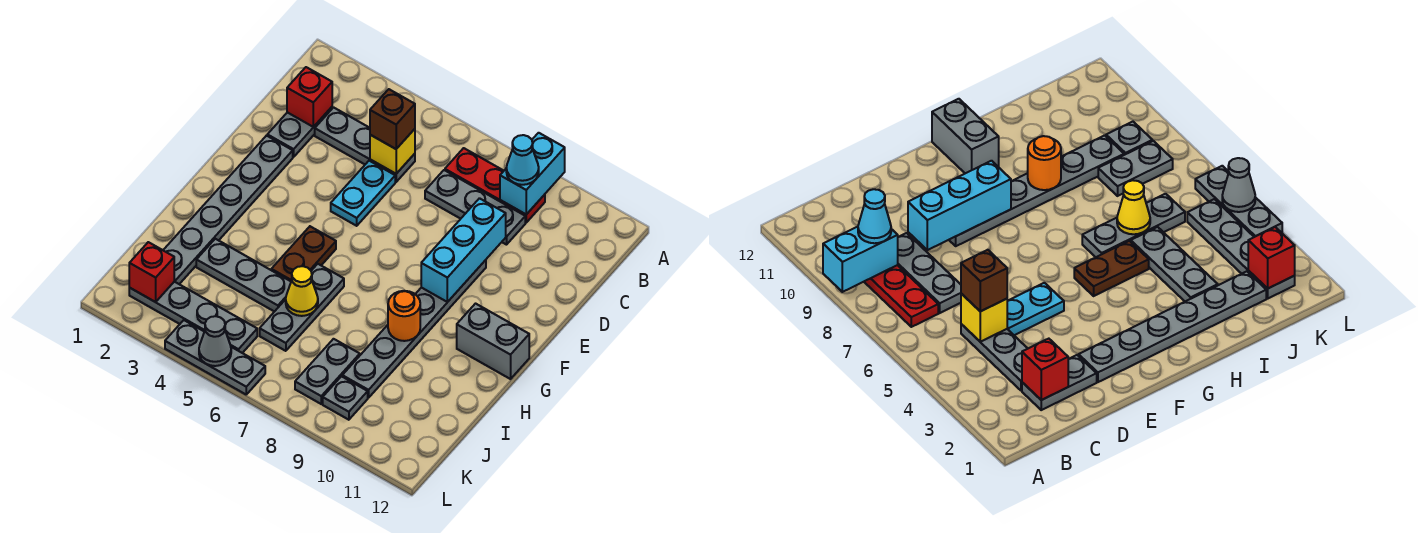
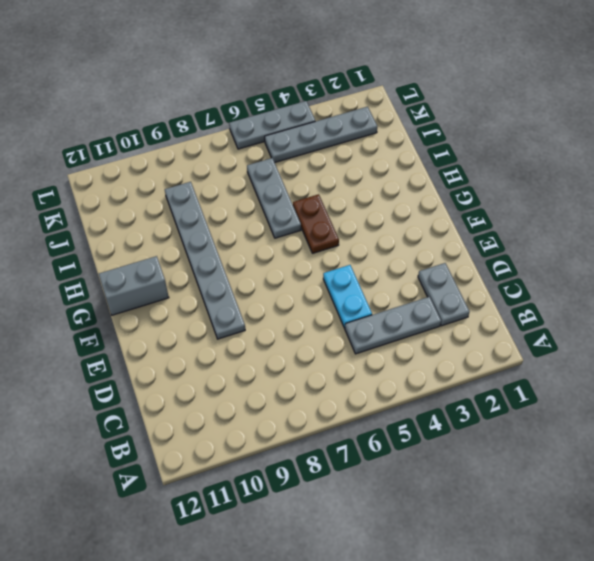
none -> red 1x3 plate [445,148,545,223]
none -> grey 1x3 plate [425,170,525,245]
none -> grey 1x6 plate [163,136,293,284]

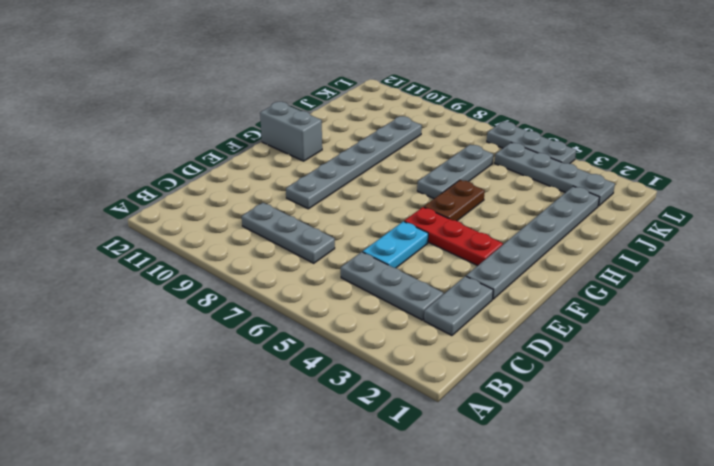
red 1x3 plate [404,207,503,266] -> red 1x3 plate moved to [445,148,545,223]
none -> grey 1x3 plate [196,239,291,312]
none -> grey 1x2 plate [295,339,360,404]
none -> grey 1x1 plate [323,376,368,420]

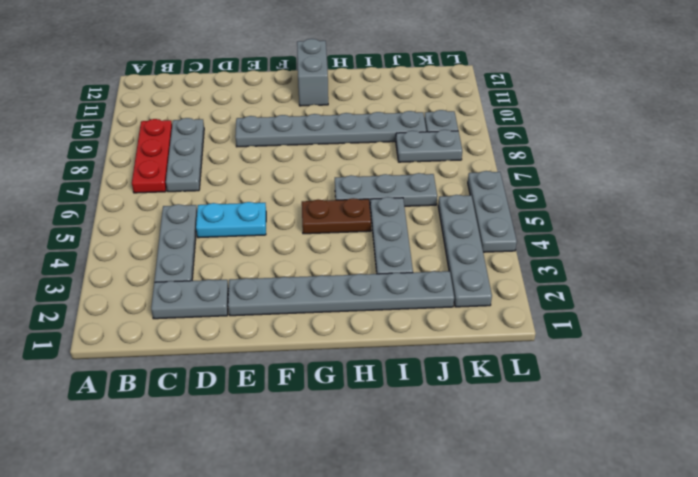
none -> cyan 1x2 brick [500,133,565,214]
none -> red 1x1 brick [287,67,332,127]
none -> yellow 1x1 brick [370,129,415,174]

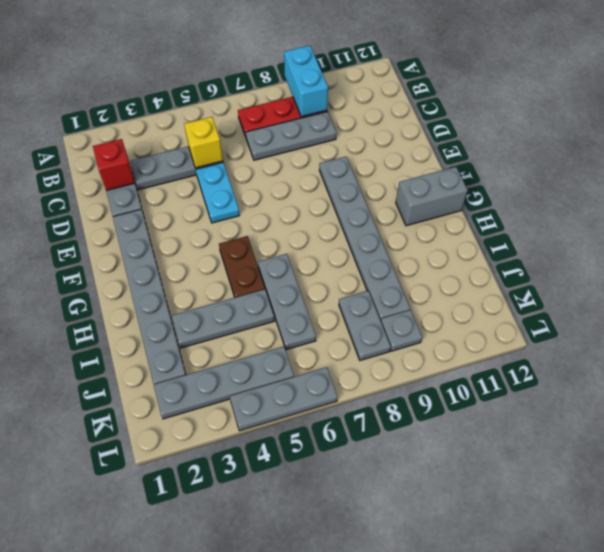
none -> cyan 1x3 brick [421,198,506,302]
none -> orange 1x1 round brick [388,291,420,341]
none -> yellow 1x1 cone [286,266,318,316]

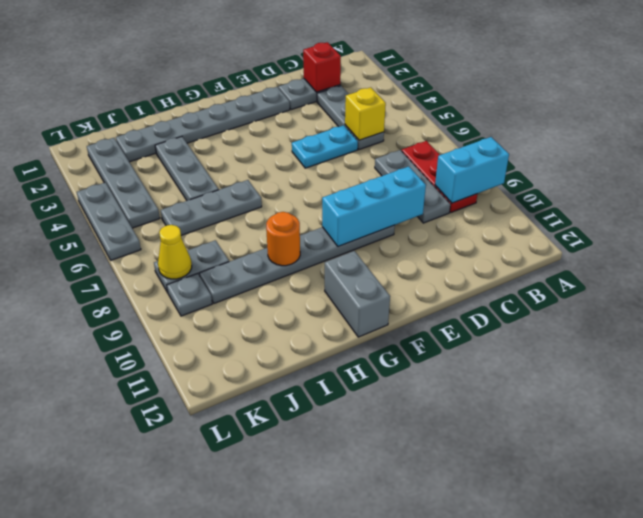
yellow 1x1 cone [158,225,192,279] -> yellow 1x1 cone moved to [286,266,318,316]
none -> brown 1x2 plate [271,226,336,281]
none -> red 1x1 brick [129,242,174,302]
none -> grey 1x1 cone [199,316,231,366]

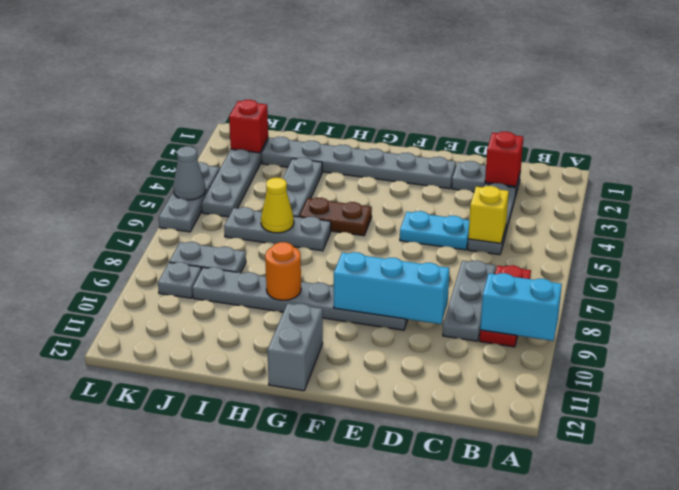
none -> cyan 1x1 cone [506,135,539,185]
none -> brown 1x1 brick [370,89,415,149]

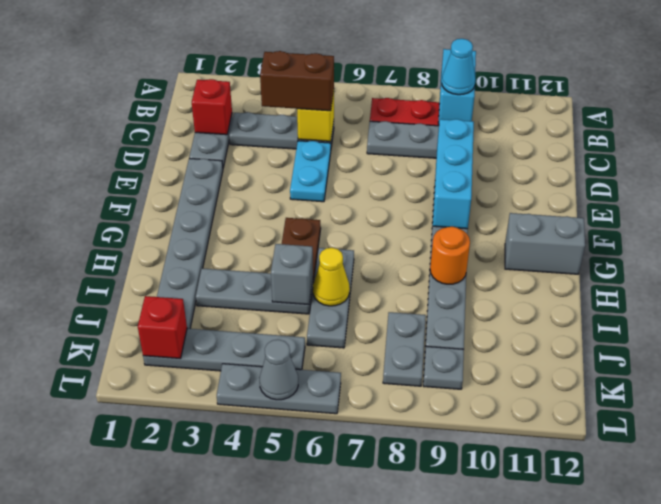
brown 1x2 brick [260,51,334,111] -> brown 1x1 brick [370,89,415,149]
grey 1x1 brick [271,244,313,305] -> none

